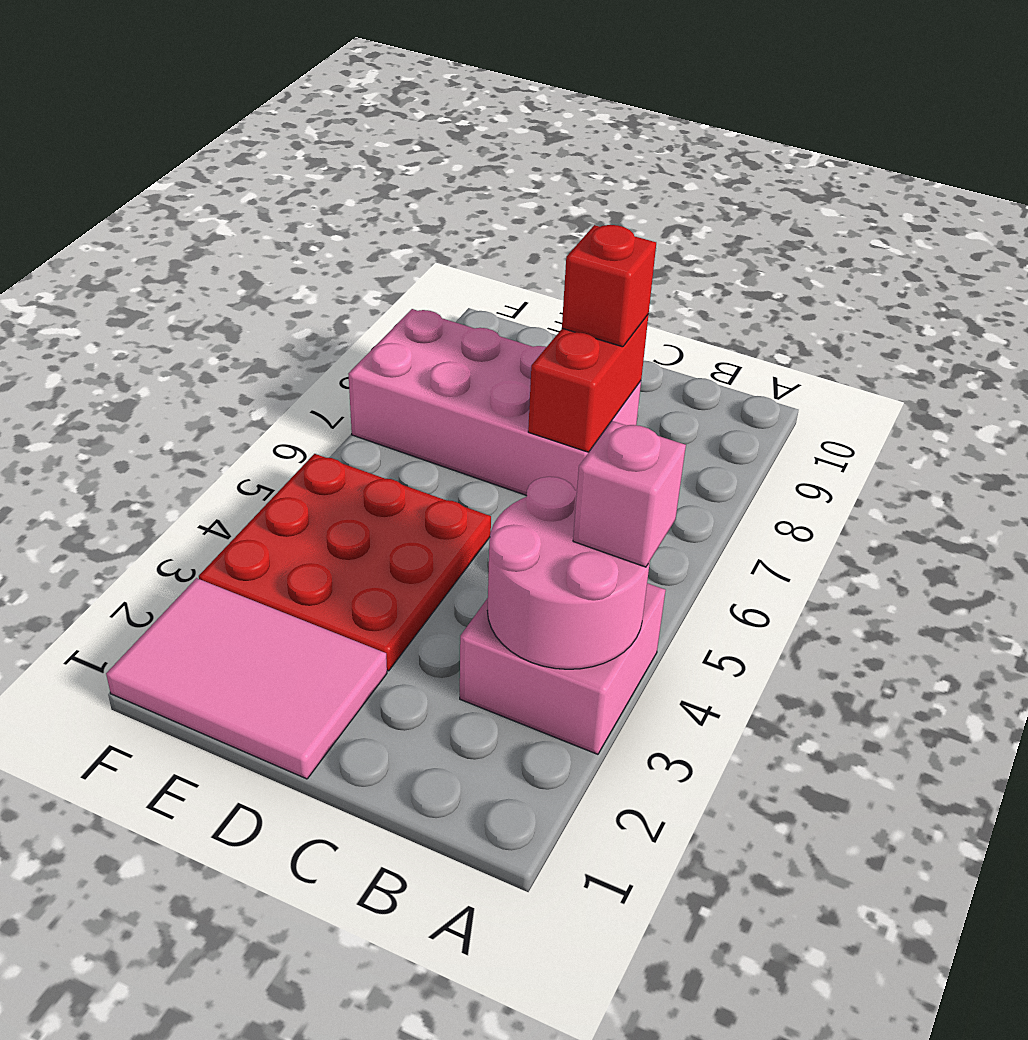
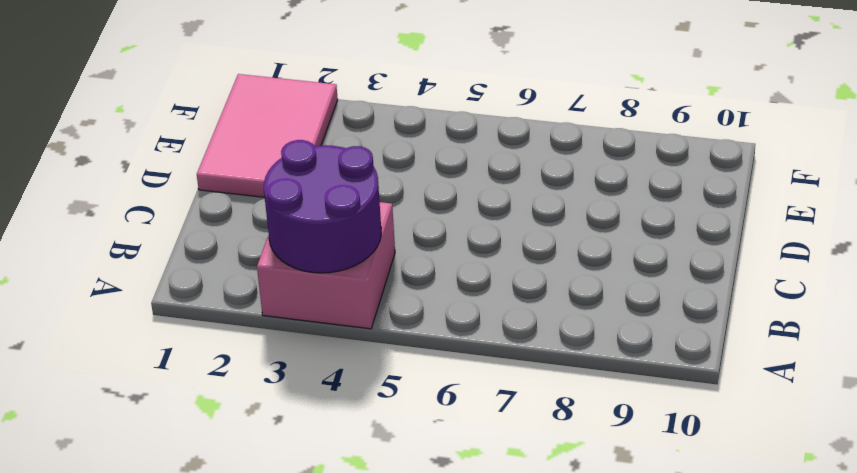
purple 2x2 round brick [264,140,381,273] -> pink 2x2 round brick [487,477,650,669]
none -> pink 2x4 brick [348,309,641,496]
none -> red 3x3 plate [199,454,491,671]

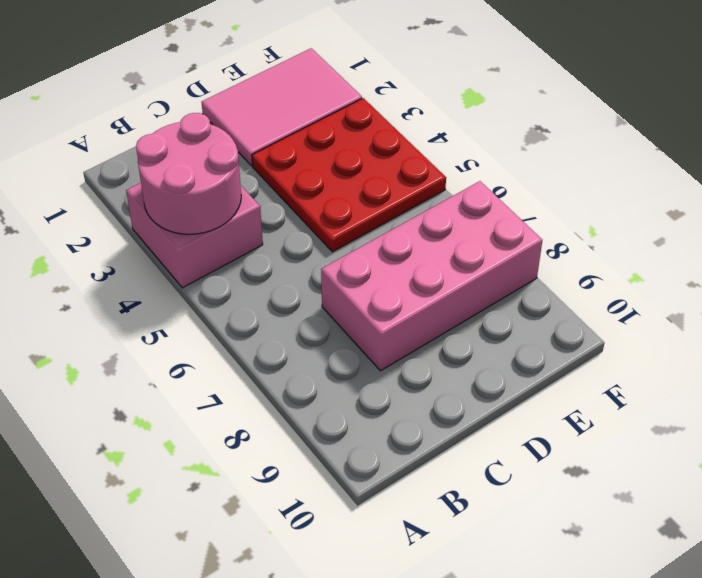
none -> red 1x2 brick [528,314,649,452]
none -> pink 1x1 brick [573,421,686,567]

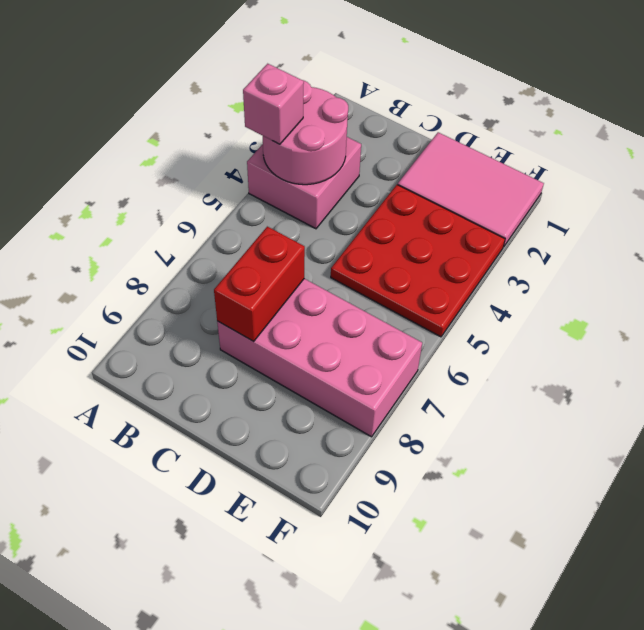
none -> red 1x1 brick [562,225,656,347]

